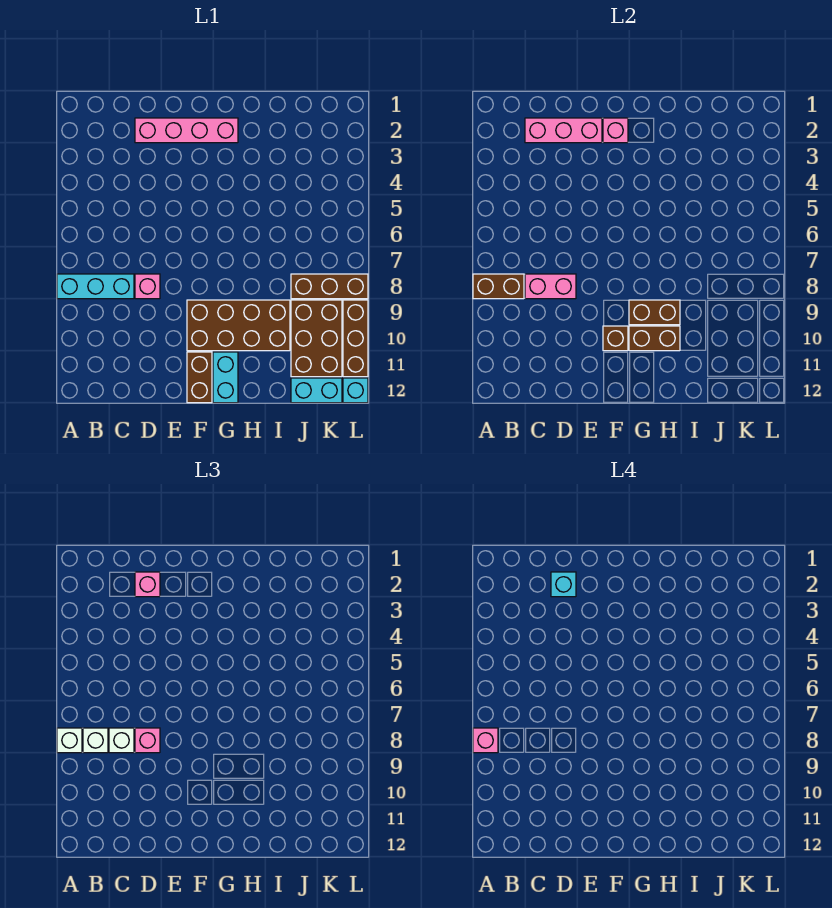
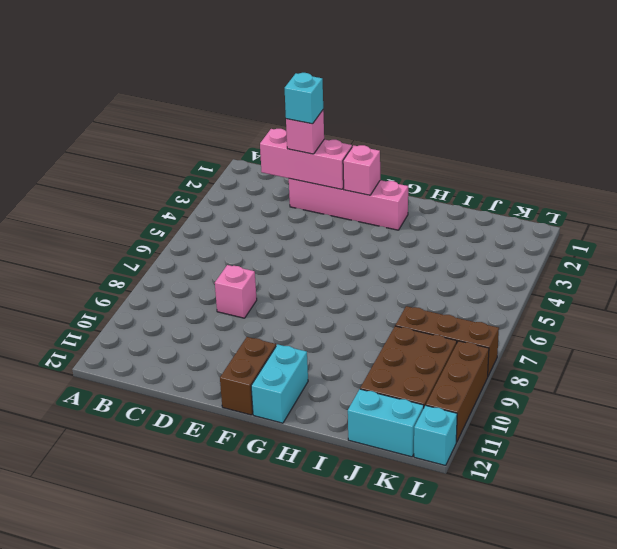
none -> cyan 1x3 brick [57,274,134,299]
none -> brown 2x4 brick [187,300,290,351]
none -> brown 1x2 brick [473,274,524,299]

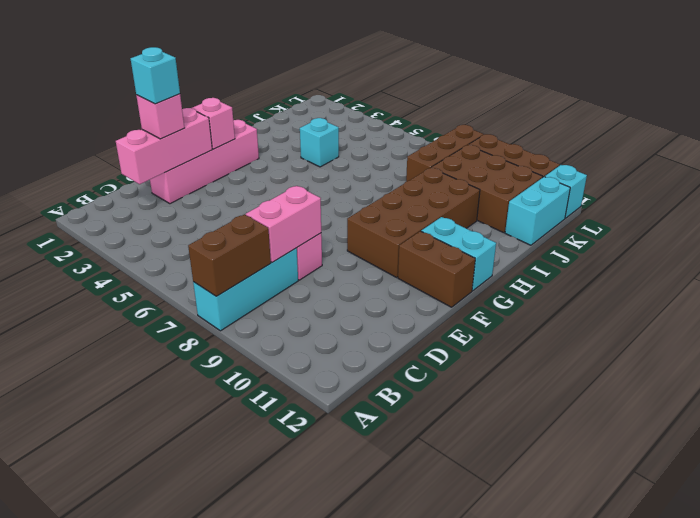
cyan 1x1 brick [300,118,339,167] -> none
none -> brown 1x1 brick [603,326,628,351]
none -> brown 1x2 brick [629,300,680,325]
none -> brown 1x2 brick [629,326,680,351]

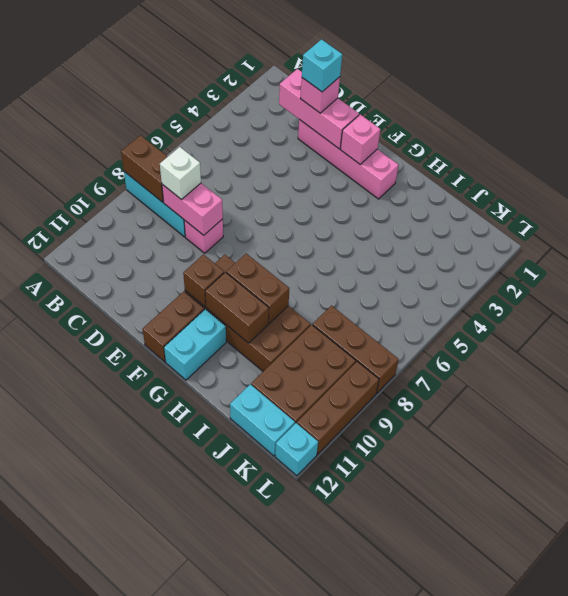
none -> white 1x1 brick [57,728,82,753]
none -> white 1x1 brick [83,728,108,753]
none -> pink 1x1 brick [135,728,160,753]

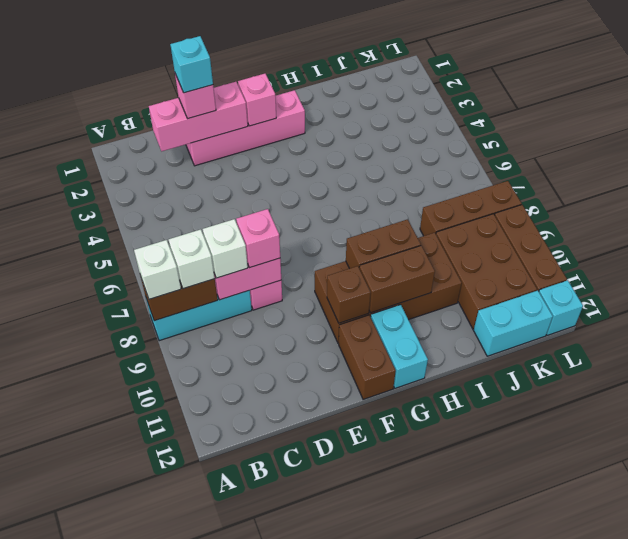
none -> pink 1x1 brick [473,728,498,753]

